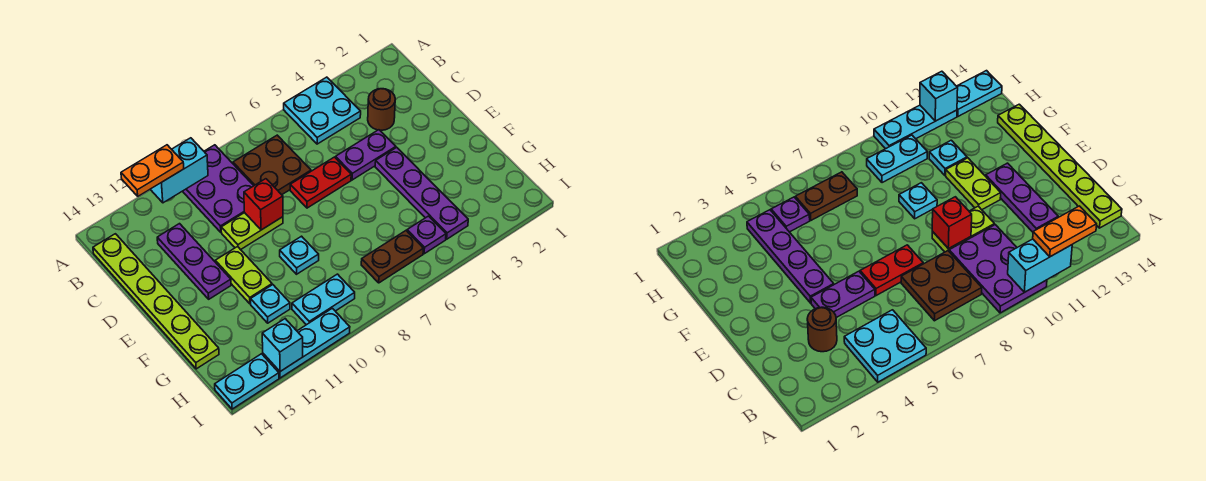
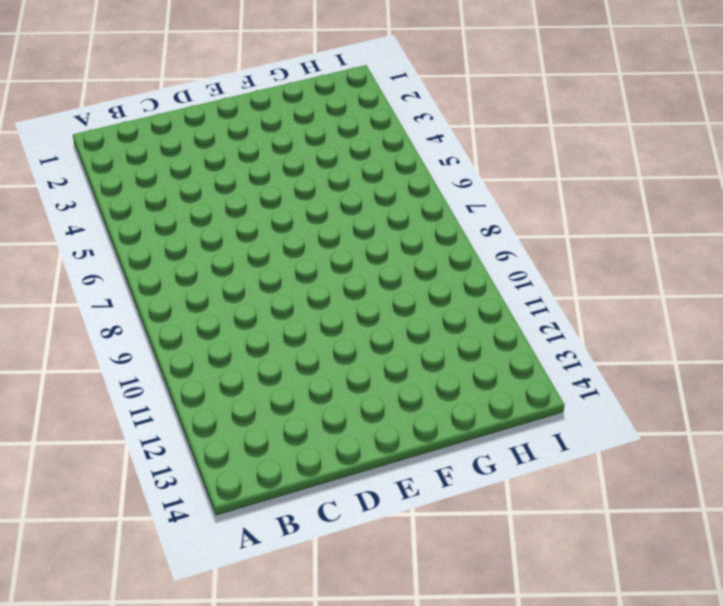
none -> cyan 2x2 plate [284,77,361,144]
none -> purple 2x3 plate [183,145,254,232]
none -> brown 2x2 plate [233,135,311,195]

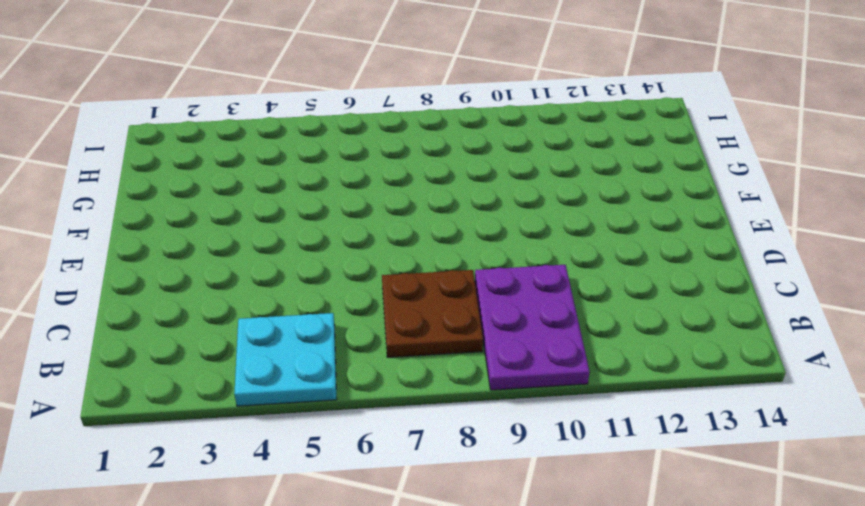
none -> lime 1x6 plate [93,234,219,369]
none -> brown 1x1 round brick [368,89,395,130]
none -> purple 1x3 plate [157,224,231,299]

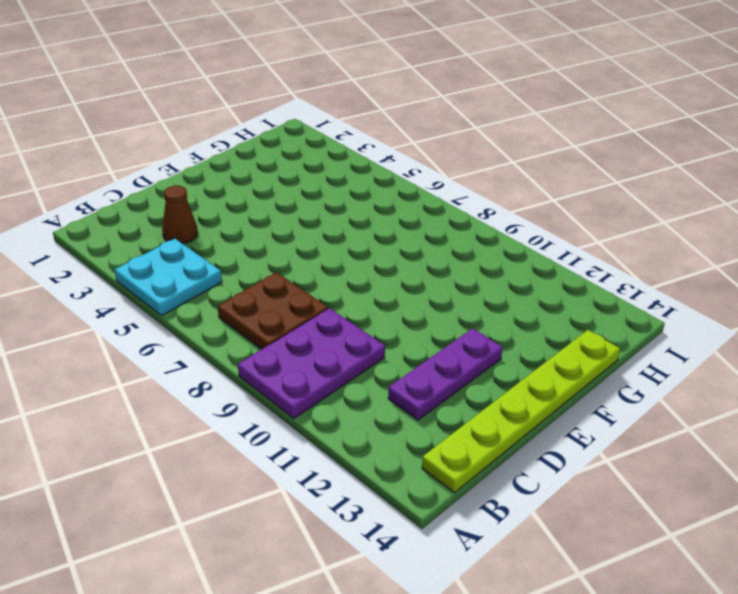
brown 1x1 cone [162,186,198,244] -> brown 1x1 round brick [368,89,395,130]
none -> purple 1x2 plate [336,130,396,180]
none -> red 1x2 plate [290,157,351,208]
none -> lime 1x2 plate [221,213,283,250]

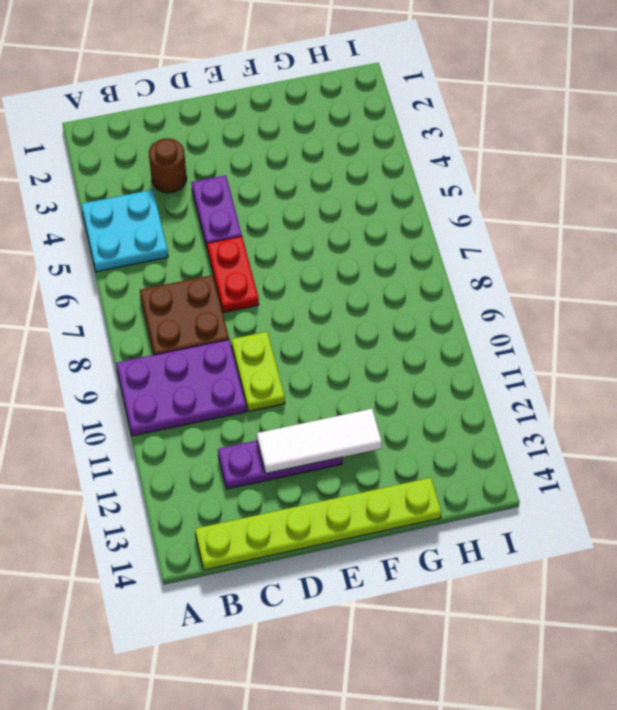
white 1x3 tile [257,409,382,474] -> none
none -> purple 1x4 plate [375,147,468,239]
none -> lime 1x2 plate [215,247,272,304]
none -> cyan 1x1 plate [280,236,319,274]

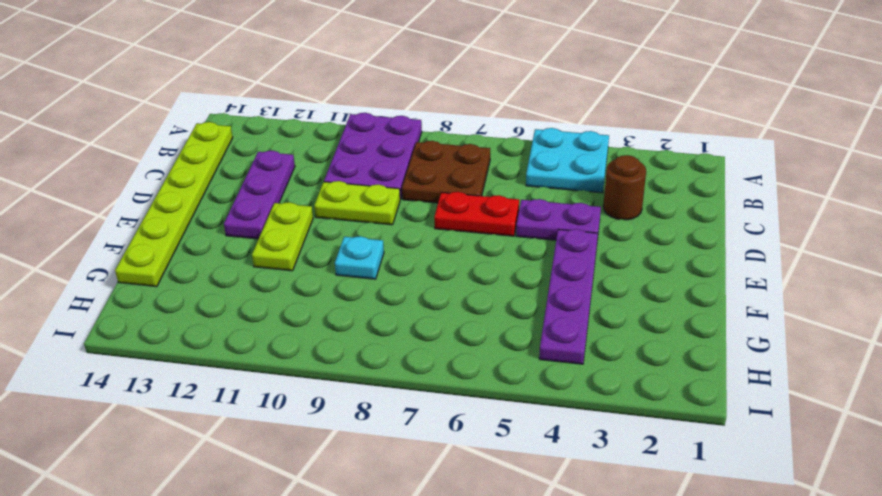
none -> cyan 1x1 plate [251,285,290,323]
none -> purple 1x1 plate [407,216,446,254]
none -> brown 1x2 plate [361,231,423,283]

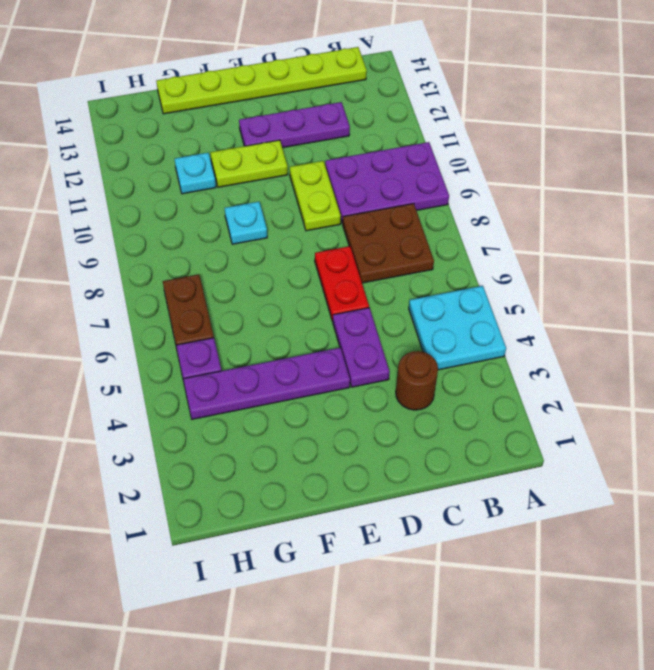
none -> cyan 1x2 plate [292,274,355,325]
none -> cyan 1x3 plate [263,308,350,378]
none -> cyan 1x2 plate [215,354,279,409]

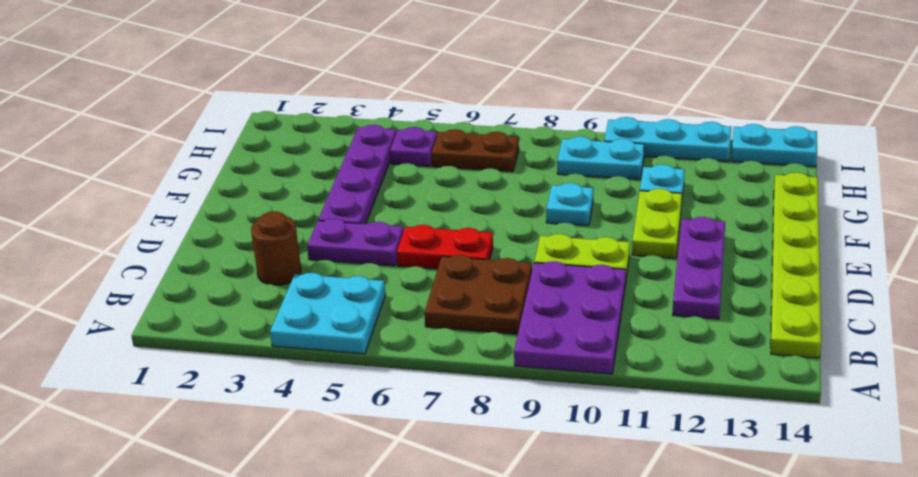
none -> cyan 1x2 brick [150,138,208,203]
none -> red 1x1 brick [244,179,283,230]
none -> cyan 1x1 brick [262,319,303,372]

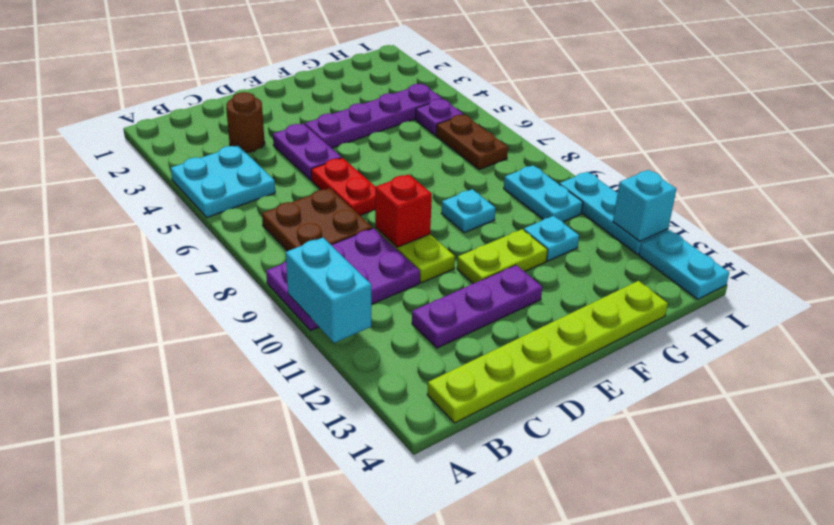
none -> orange 1x2 plate [121,145,184,196]

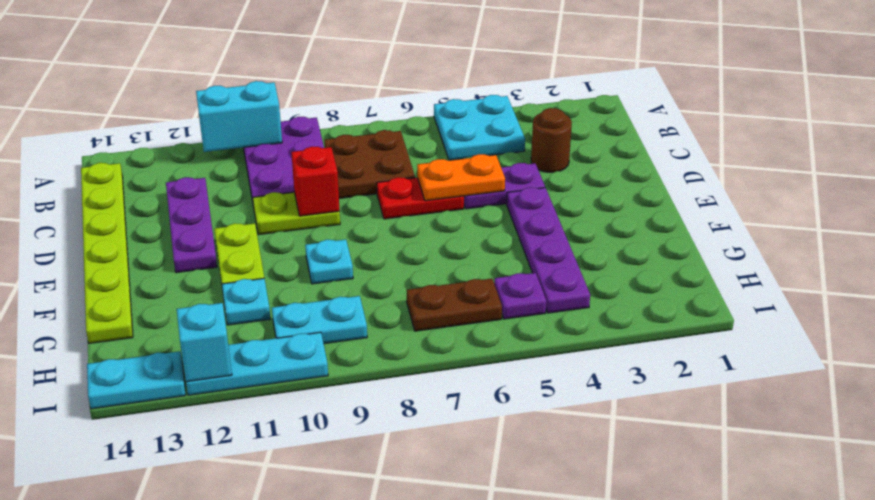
orange 1x2 plate [417,154,505,201] -> orange 1x2 plate moved to [121,145,184,196]

